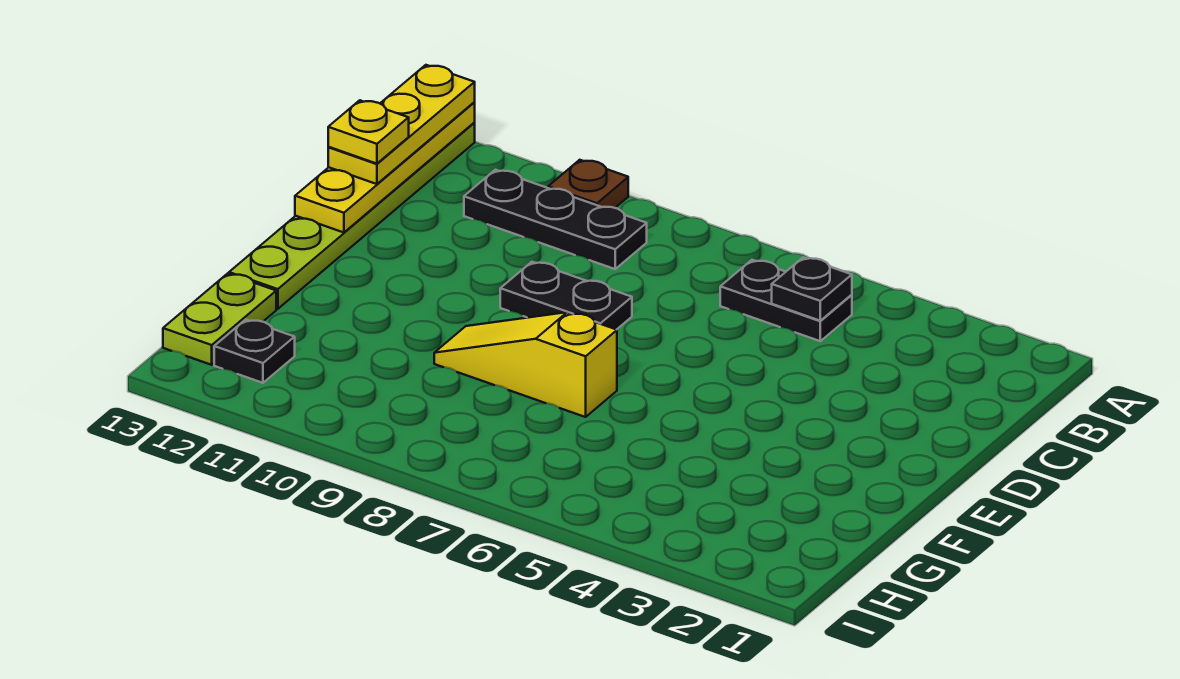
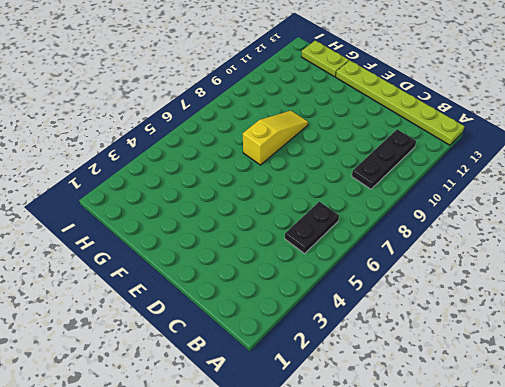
none -> brown 1x1 plate [548,160,628,208]
none -> black 1x2 plate [500,262,632,330]
none -> black 1x1 plate [214,320,295,383]

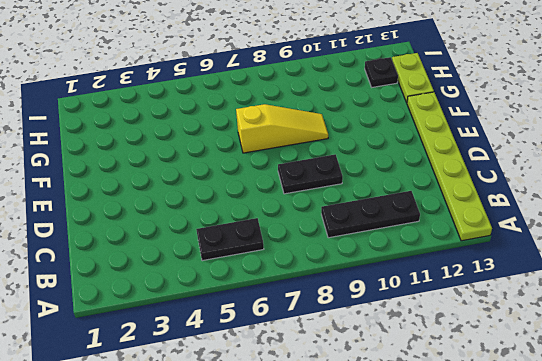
none -> brown 1x1 plate [548,160,628,208]
none -> yellow 1x4 plate [295,103,475,233]
none -> black 1x1 plate [772,257,852,321]

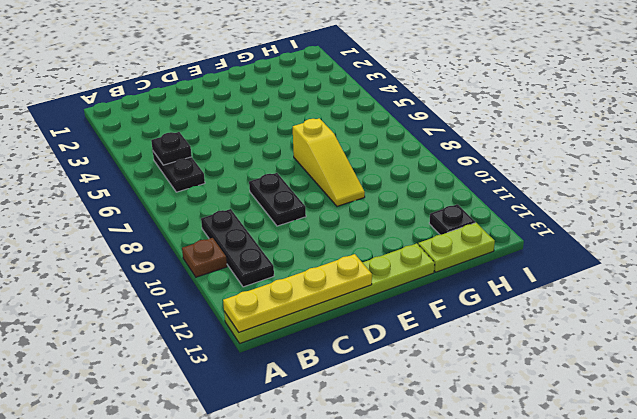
none -> yellow 1x3 plate [328,65,475,184]
none -> yellow 1x1 plate [328,100,409,164]

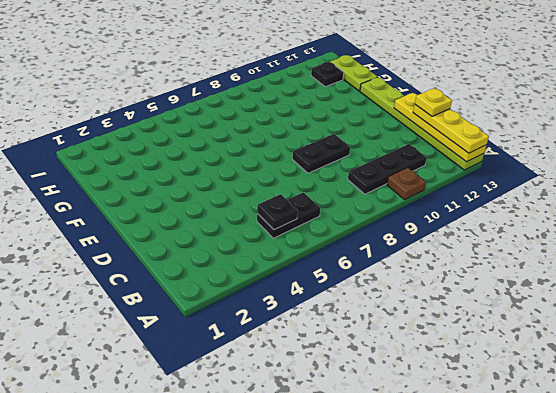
none -> yellow 1x3 slope [434,312,617,417]

